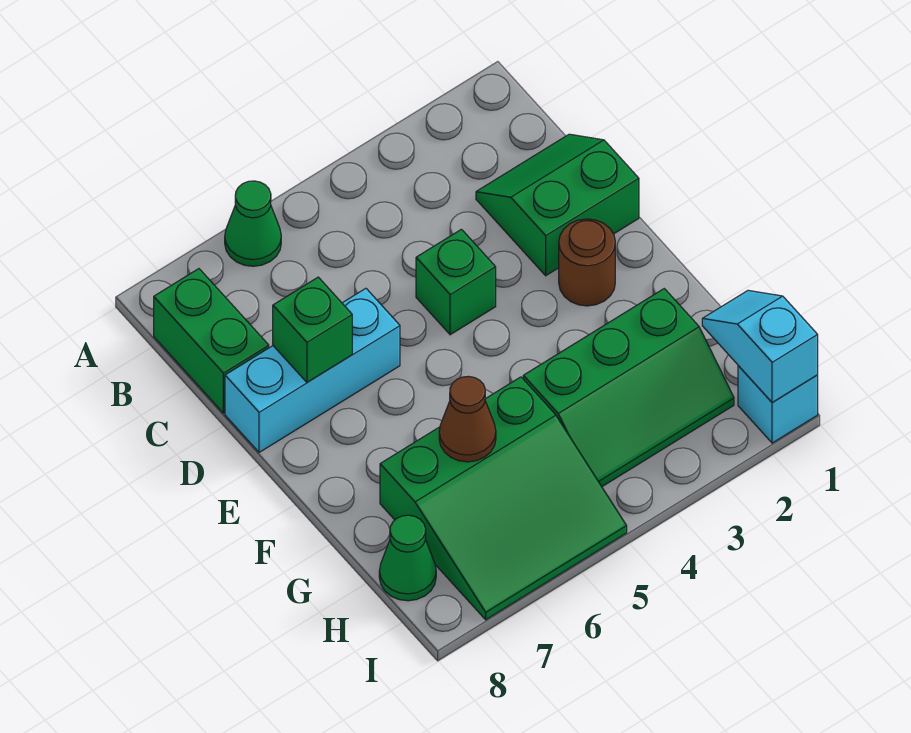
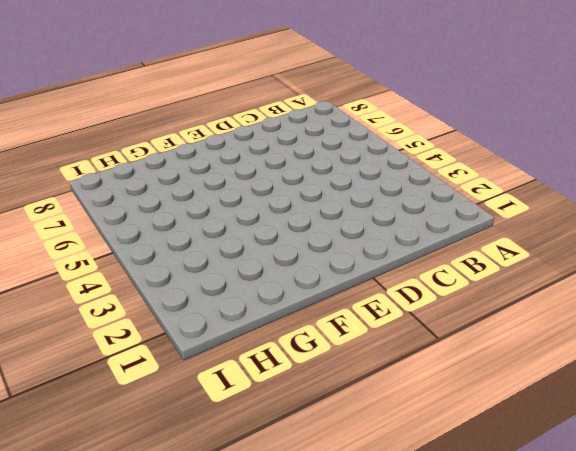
none -> green 1x1 cone [225,181,281,266]
none -> green 1x2 brick [154,269,269,413]
none -> green 2x2 slope [476,134,639,276]

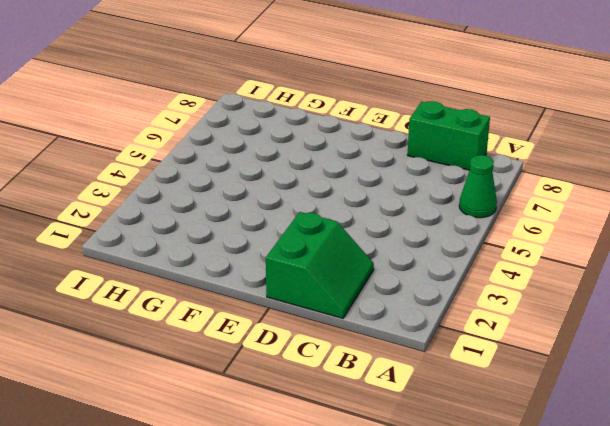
none -> green 1x1 brick [416,229,496,335]
none -> cyan 1x3 brick [225,288,400,452]
none -> brown 1x1 round brick [559,219,615,306]

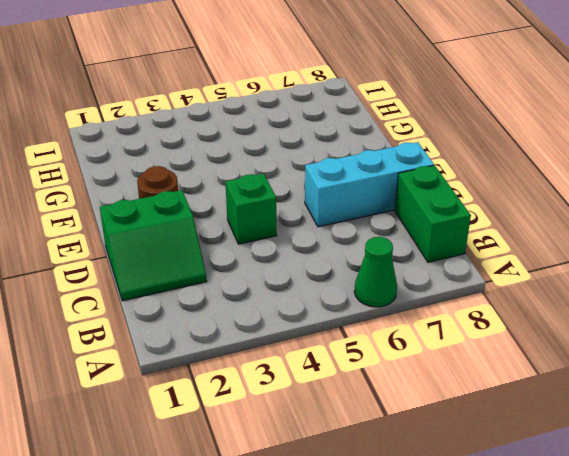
none -> green 2x3 slope [523,289,734,486]
none -> green 3x3 slope [380,377,627,620]
none -> green 1x1 cone [379,515,436,601]

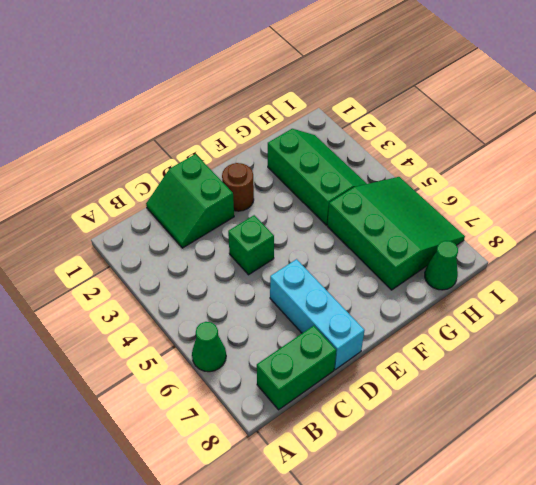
none -> cyan 1x1 brick [738,366,818,443]
none -> green 1x1 brick [273,277,352,382]
none -> brown 1x1 cone [439,376,496,462]

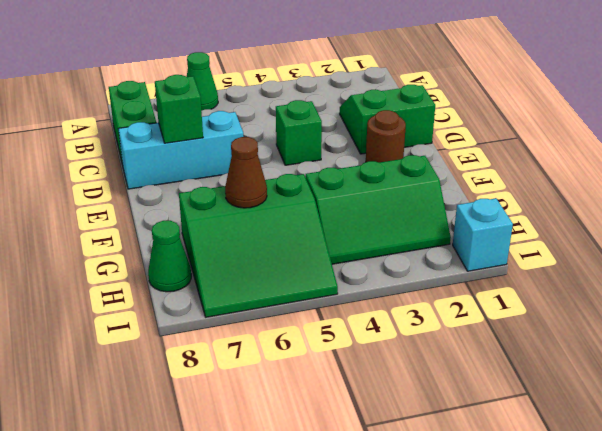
none -> cyan 1x2 slope [702,290,818,402]

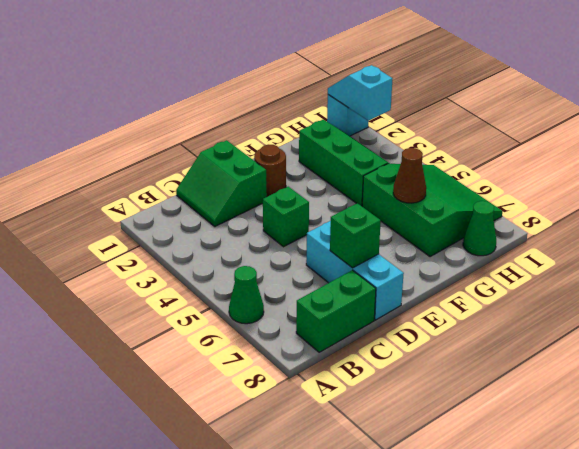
cyan 1x2 slope [328,65,393,121] -> cyan 1x2 slope turned to [702,290,818,402]

